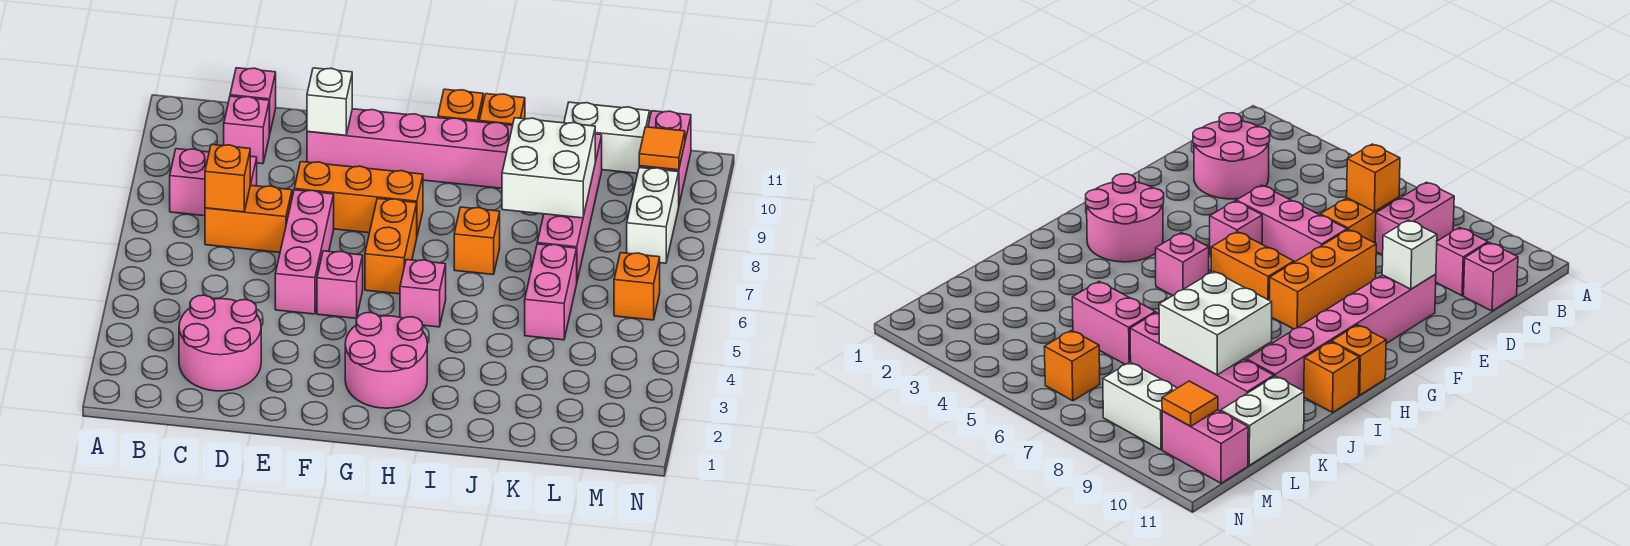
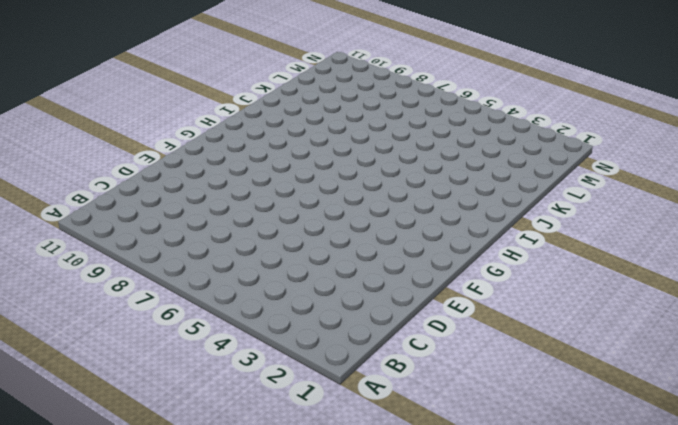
none -> pink 1x2 brick [170,149,257,216]
none -> pink 2x2 round brick [179,295,261,391]
none -> orange 1x2 brick [205,185,292,252]

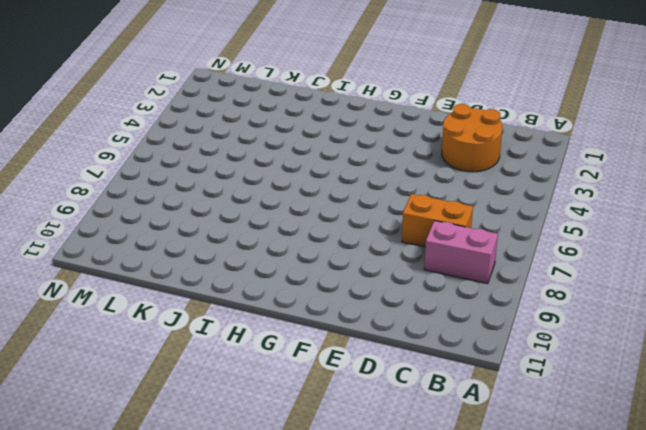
orange 2x2 round brick [442,104,502,172] -> pink 2x2 round brick [179,295,261,391]
none -> pink 1x1 brick [224,96,269,164]
none -> pink 1x1 brick [230,68,276,135]
none -> pink 1x3 brick [275,190,334,314]

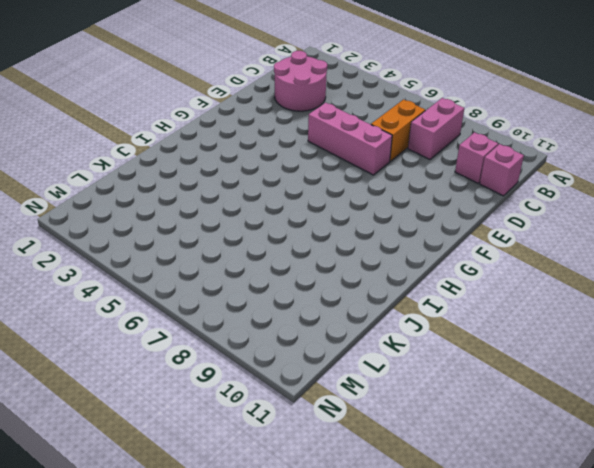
none -> orange 1x3 brick [294,162,423,235]
none -> pink 1x6 brick [307,109,513,188]
none -> pink 1x1 brick [317,251,363,318]

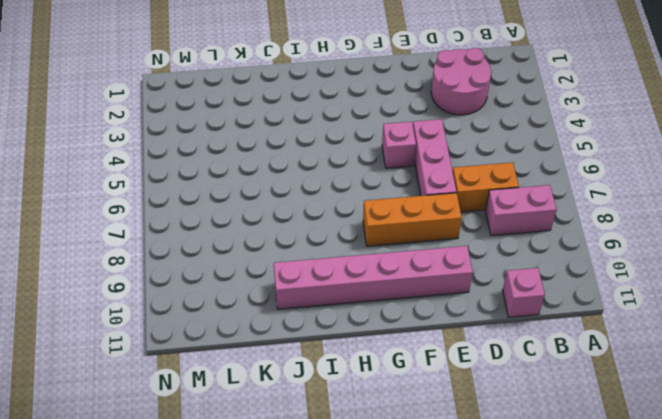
none -> pink 1x1 brick [224,96,269,164]
none -> pink 2x2 round brick [345,312,427,408]
none -> orange 1x2 brick [365,198,417,294]

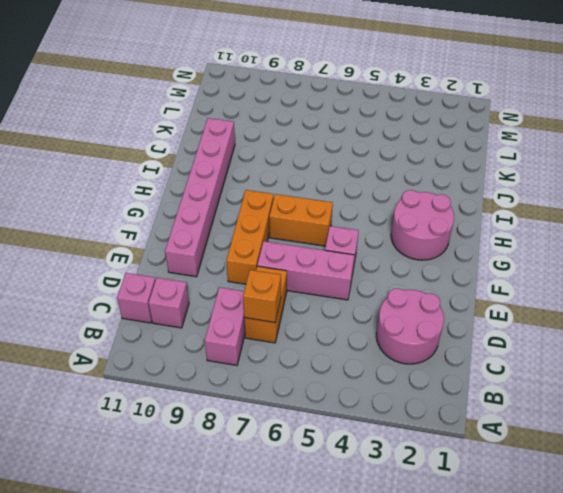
none -> pink 1x1 brick [400,260,446,327]
none -> orange 1x1 brick [438,89,483,122]
none -> orange 1x1 brick [454,207,500,275]

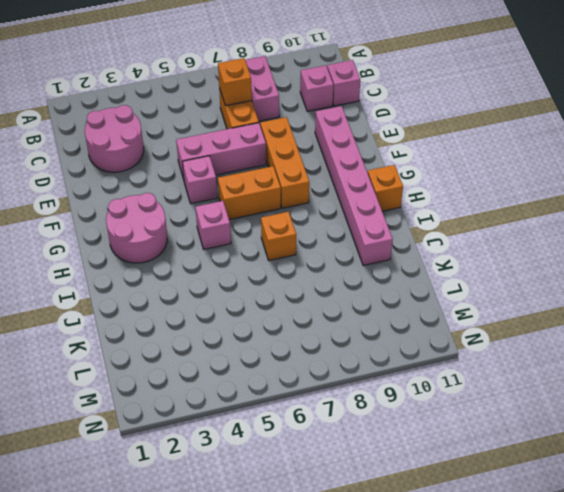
none -> orange 1x1 brick [479,94,525,125]
none -> pink 1x2 brick [525,244,577,340]
none -> pink 1x4 brick [537,134,602,280]

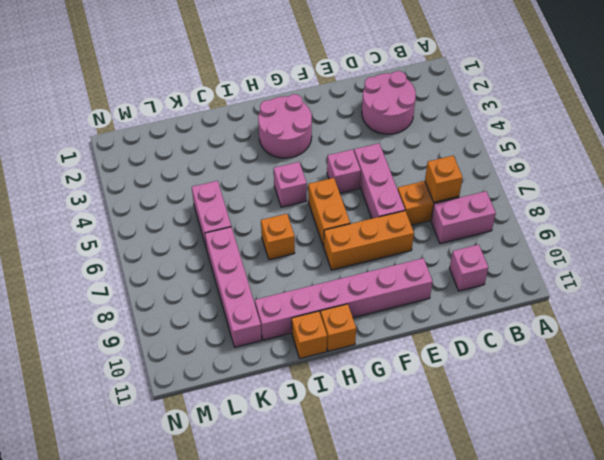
none -> pink 1x1 brick [230,68,276,135]
none -> white 1x2 brick [564,102,650,173]
none -> orange 1x1 brick [614,253,660,320]

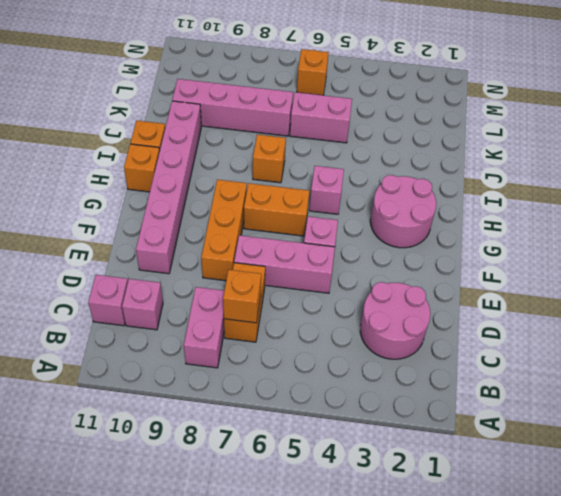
none -> white 1x2 brick [564,102,650,173]
none -> white 1x2 brick [627,168,679,263]
none -> pink 1x2 brick [639,111,691,204]

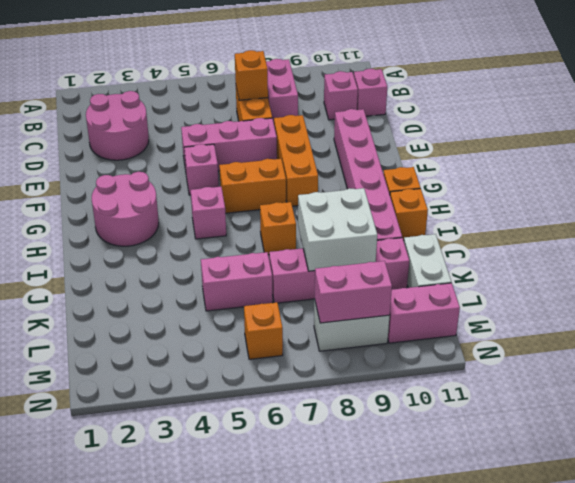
pink 1x2 brick [315,261,392,323] -> none
none -> white 1x1 brick [307,68,352,135]
none -> orange 1x1 tile [639,127,685,170]

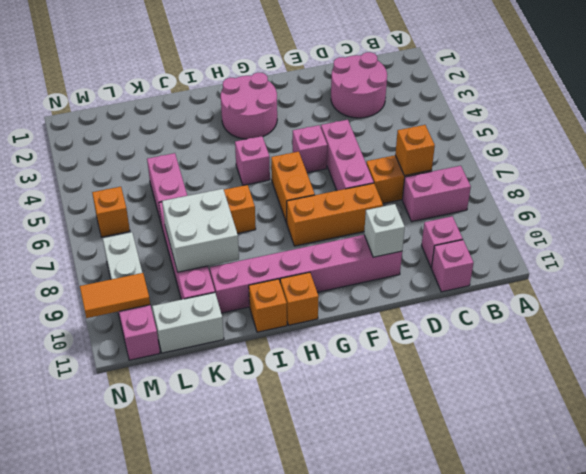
orange 1x2 tile [80,273,150,318] -> orange 1x1 tile [639,127,685,170]

